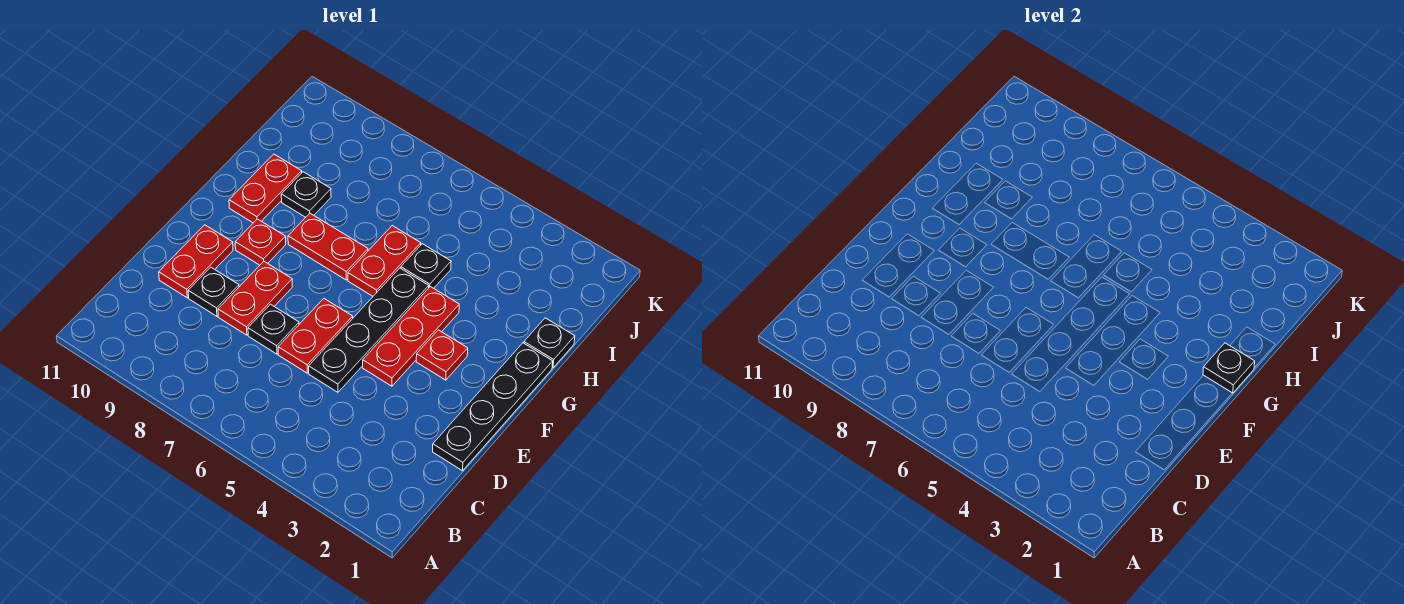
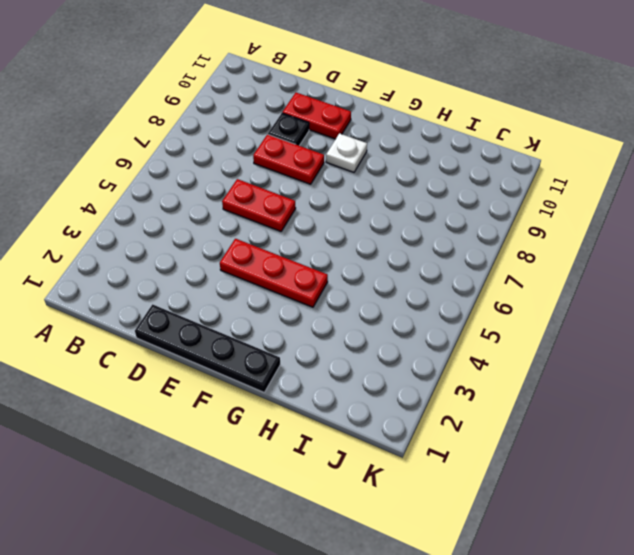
white 1x1 plate [326,133,367,172] -> red 1x1 plate [235,219,286,265]
none -> black 1x4 plate [309,268,429,392]
none -> black 1x1 plate [248,304,299,354]
none -> red 1x1 plate [416,330,468,380]

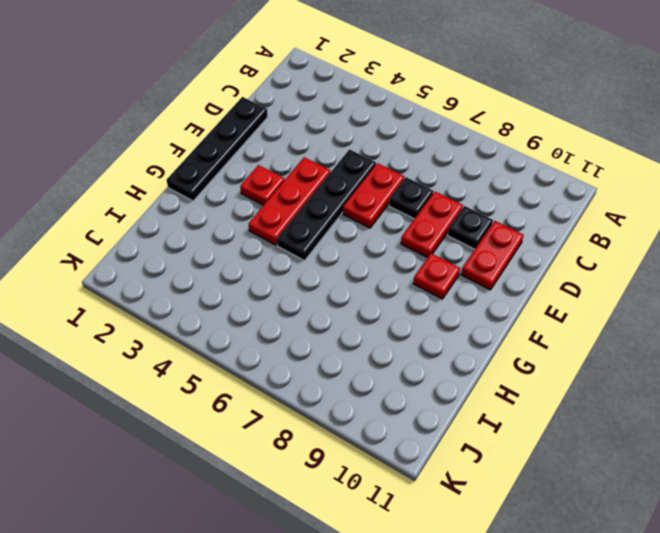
none -> red 1x2 plate [348,226,421,296]
none -> red 1x2 plate [288,213,368,280]
none -> red 1x2 plate [229,154,302,223]

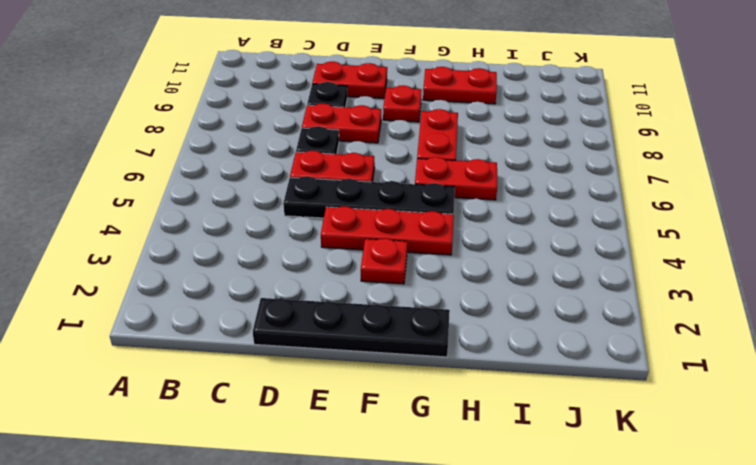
none -> black 1x1 plate [524,318,575,368]
none -> black 1x1 plate [401,244,451,288]
none -> black 1x1 plate [281,172,331,217]

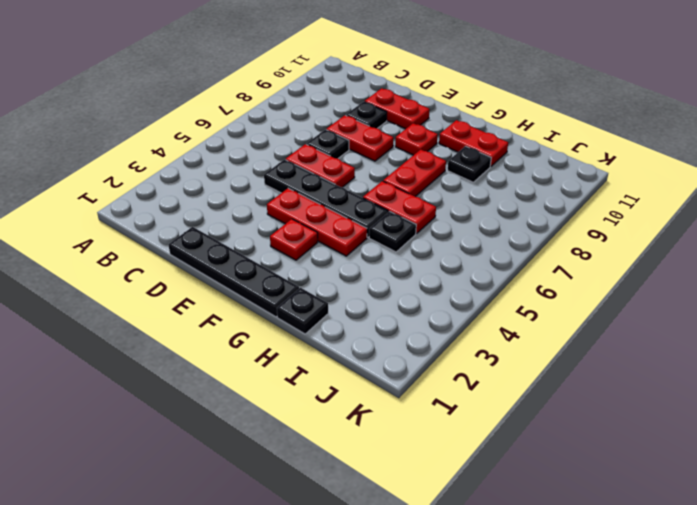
none -> black 1x1 plate [1203,343,1255,393]

